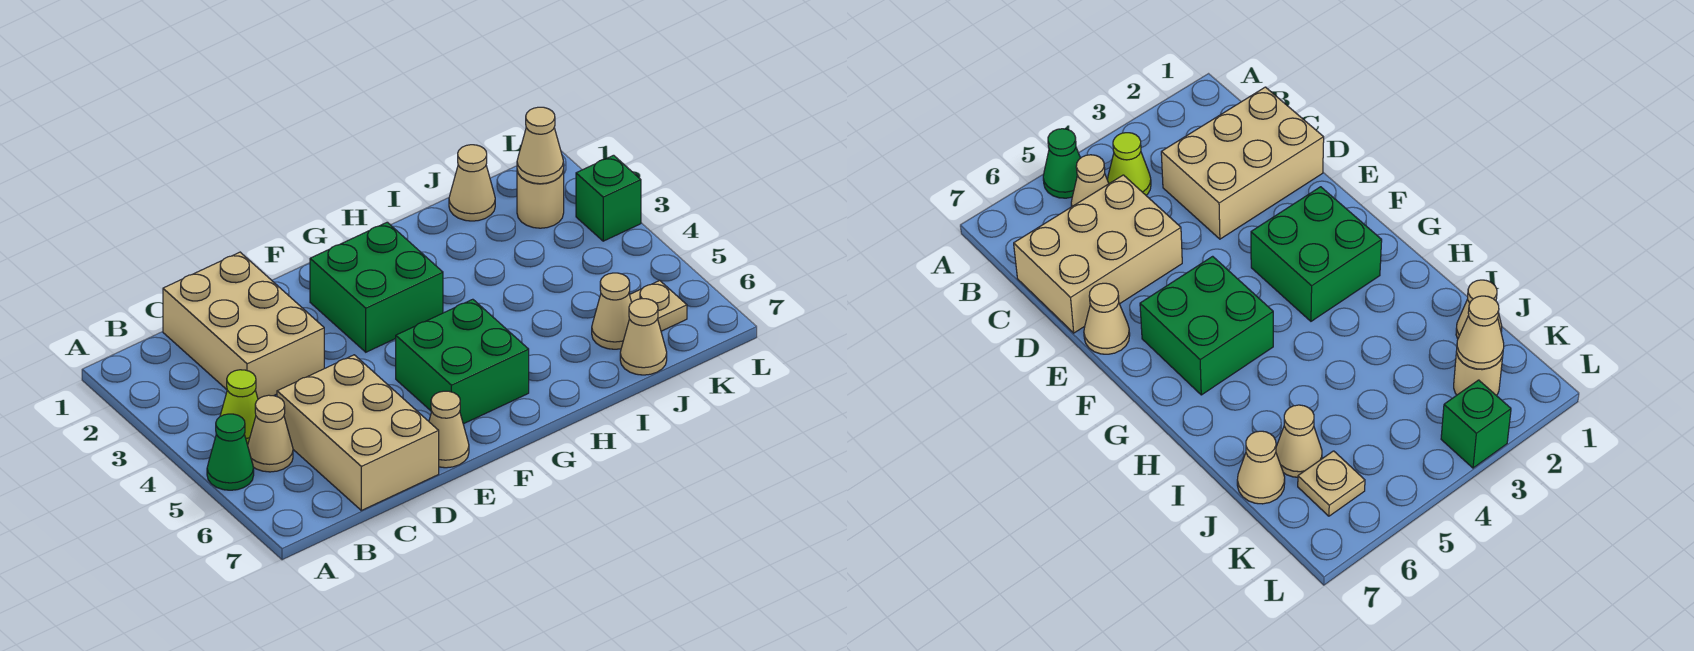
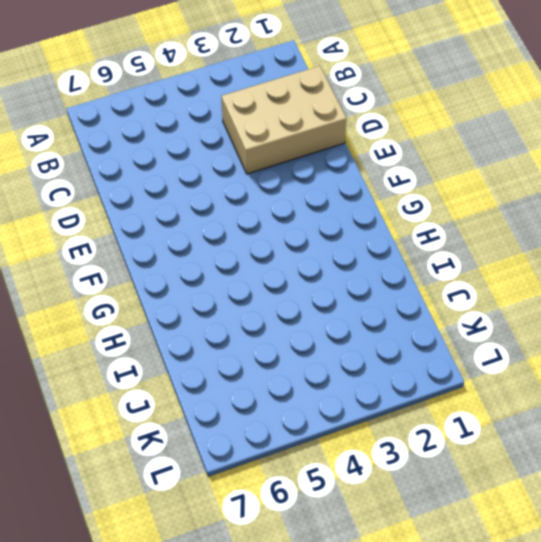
none -> green 1x1 cone [207,414,254,490]
none -> lime 1x1 cone [220,370,258,445]
none -> tan 1x1 cone [248,395,293,472]

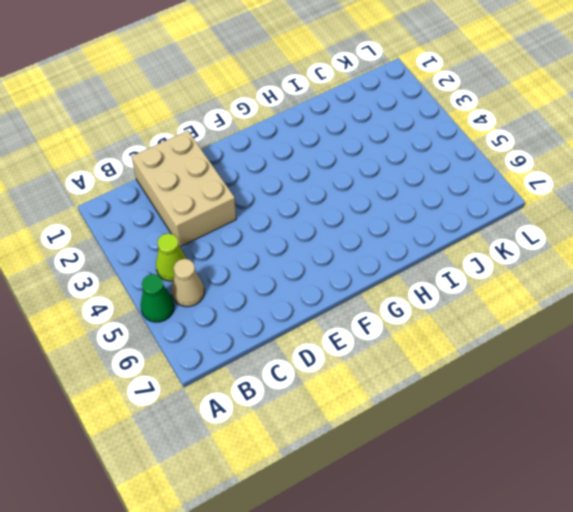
none -> tan 2x3 brick [277,355,439,510]
none -> tan 1x1 cone [429,391,469,468]
none -> green 2x2 brick [310,222,443,352]

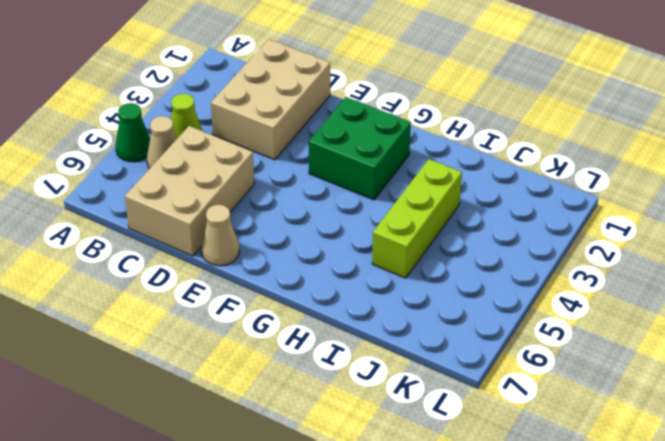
lime 1x3 brick [372,159,462,278] -> none
none -> green 2x2 brick [396,299,529,424]
none -> tan 1x1 cone [449,145,495,221]
none -> tan 1x1 cone [592,273,632,349]

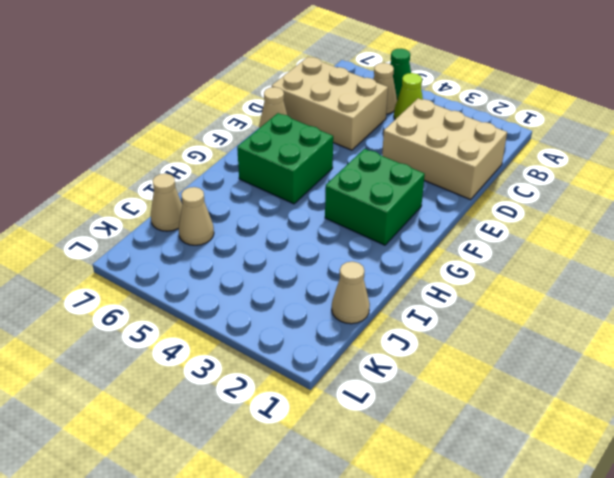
none -> tan 1x1 round brick [517,170,564,228]
none -> tan 1x1 plate [630,281,687,331]
none -> green 1x1 brick [576,155,641,241]

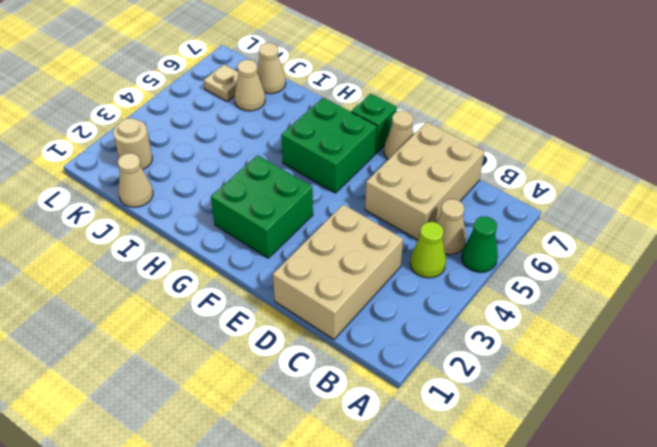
green 1x1 brick [351,93,397,153] -> green 1x1 brick moved to [576,155,641,241]
none -> tan 1x1 cone [517,107,564,184]

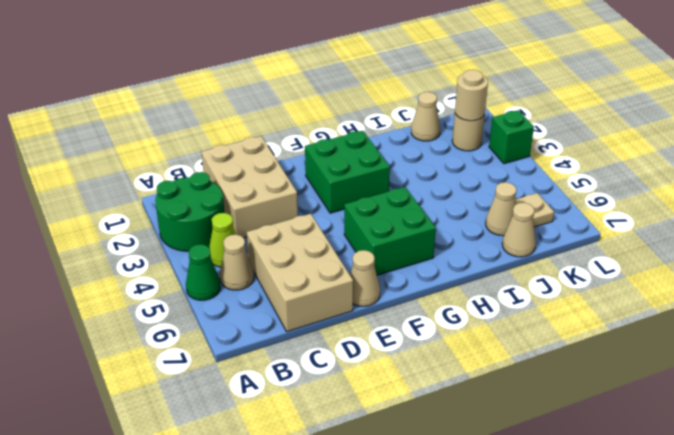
green 2x2 round brick [155,172,224,251] -> none
tan 1x1 round brick [455,70,488,121] -> tan 1x1 cone [517,107,564,184]

